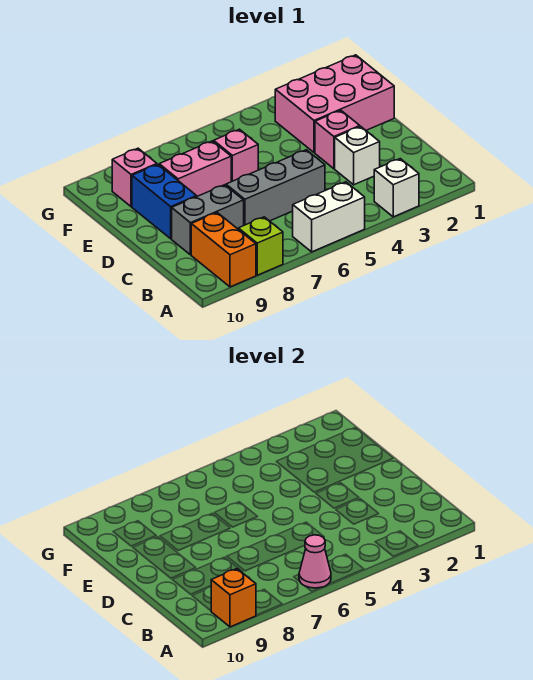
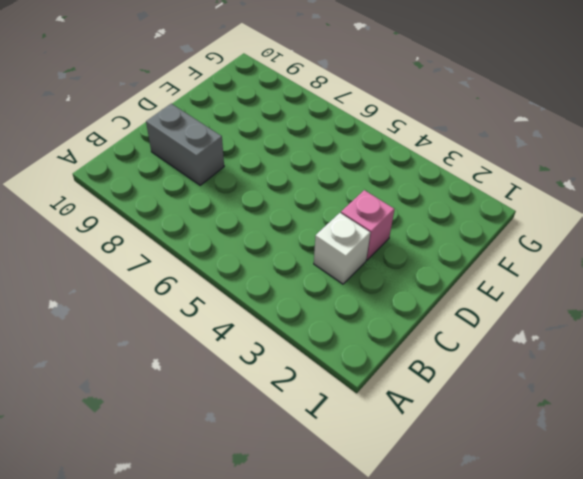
none -> white 1x1 brick [374,159,419,217]
none -> white 1x2 brick [293,182,365,252]
none -> lime 1x1 brick [238,217,283,275]

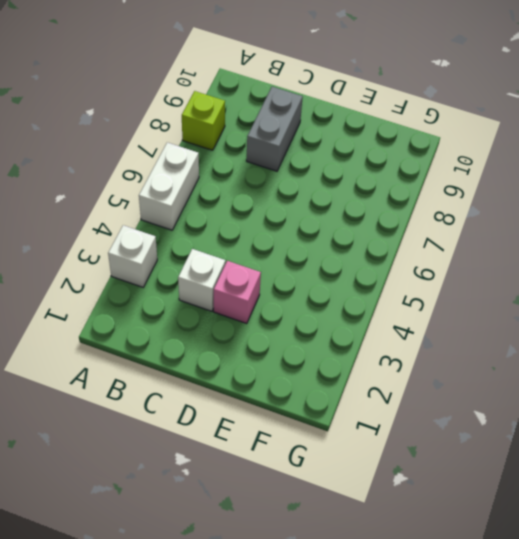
none -> orange 1x2 brick [191,213,256,287]
none -> grey 1x3 brick [226,150,325,225]
none -> blue 1x2 brick [132,164,197,239]

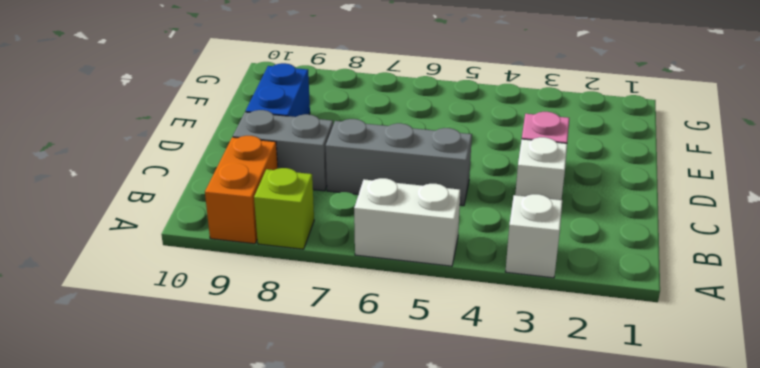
none -> pink 2x3 brick [275,55,394,153]
none -> pink 1x1 brick [214,129,258,182]
none -> pink 1x2 brick [159,141,231,196]

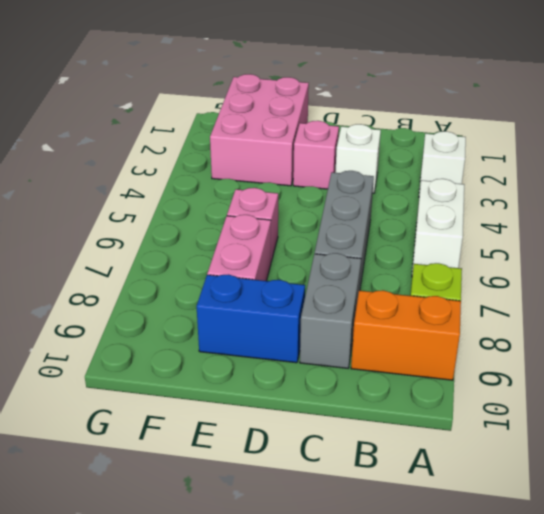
none -> pink 1x1 brick [112,148,157,207]
none -> pink 1x1 cone [299,535,331,588]
none -> orange 1x1 brick [211,569,256,627]

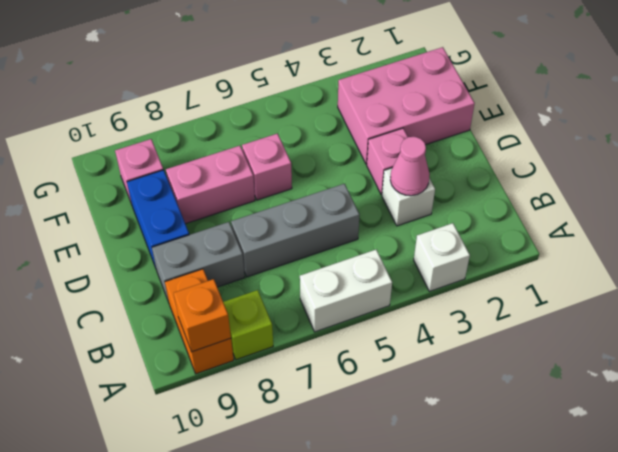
pink 1x1 cone [390,137,430,196] -> pink 1x1 cone moved to [299,535,331,588]

